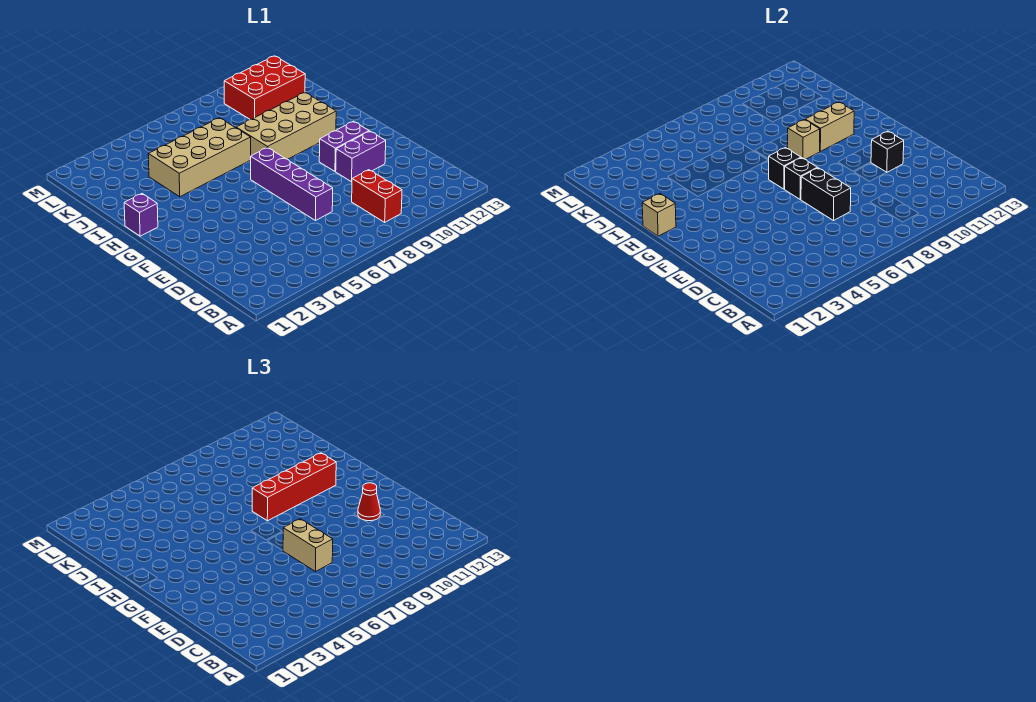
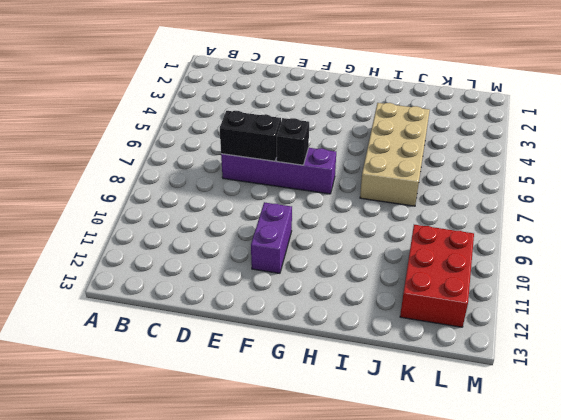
none -> red 1x2 brick [352,170,402,222]
none -> purple 1x2 brick [336,131,386,182]
none -> purple 1x1 brick [124,194,158,236]

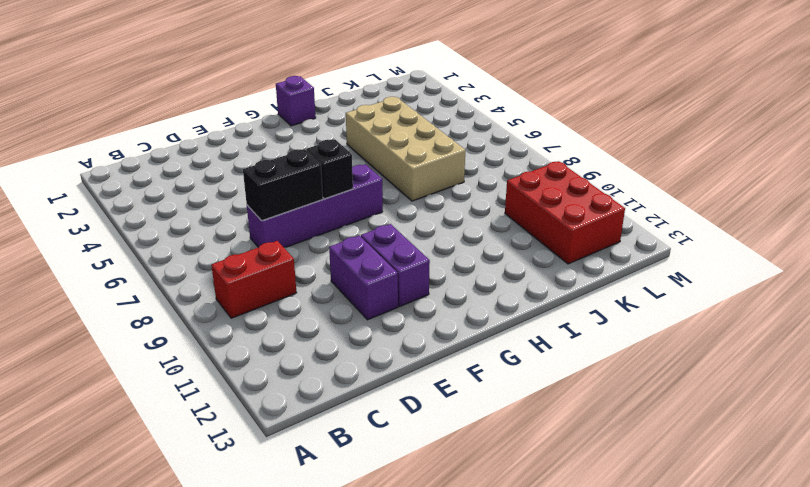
none -> tan 2x4 brick [236,92,336,159]
none -> black 1x1 brick [871,131,904,172]
none -> black 1x1 brick [769,148,801,189]

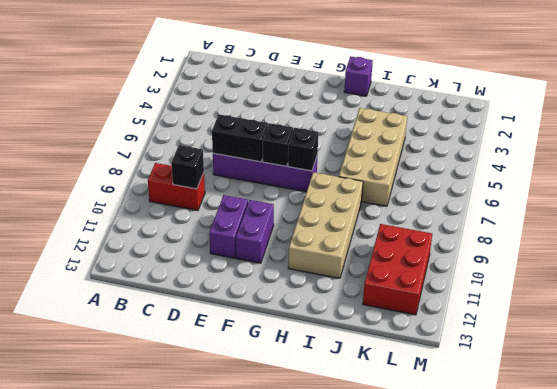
black 1x1 brick [171,145,204,189] -> black 1x1 brick moved to [871,131,904,172]
none -> tan 1x1 brick [642,194,676,236]
none -> tan 1x1 brick [788,120,820,159]
none -> tan 1x2 brick [805,102,854,151]

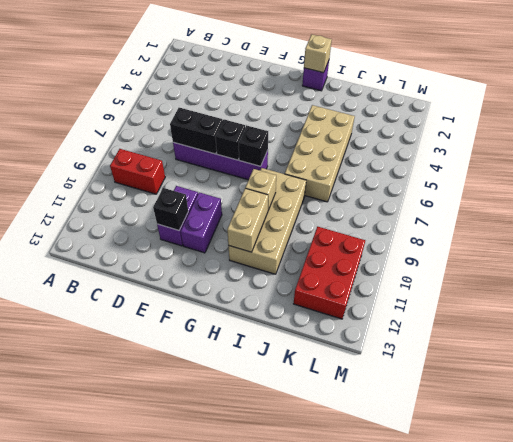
none -> tan 1x2 brick [283,519,333,572]
none -> red 1x1 cone [358,483,380,521]
none -> red 1x4 brick [252,453,336,521]

